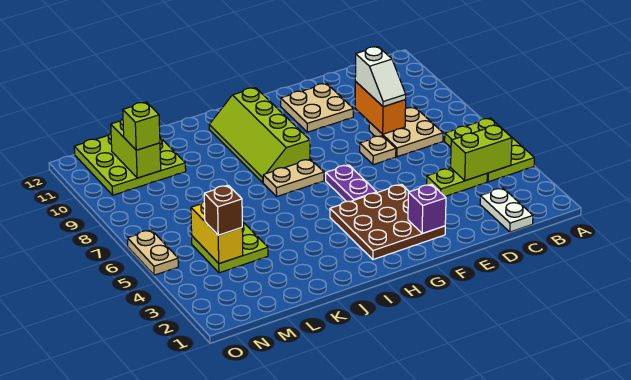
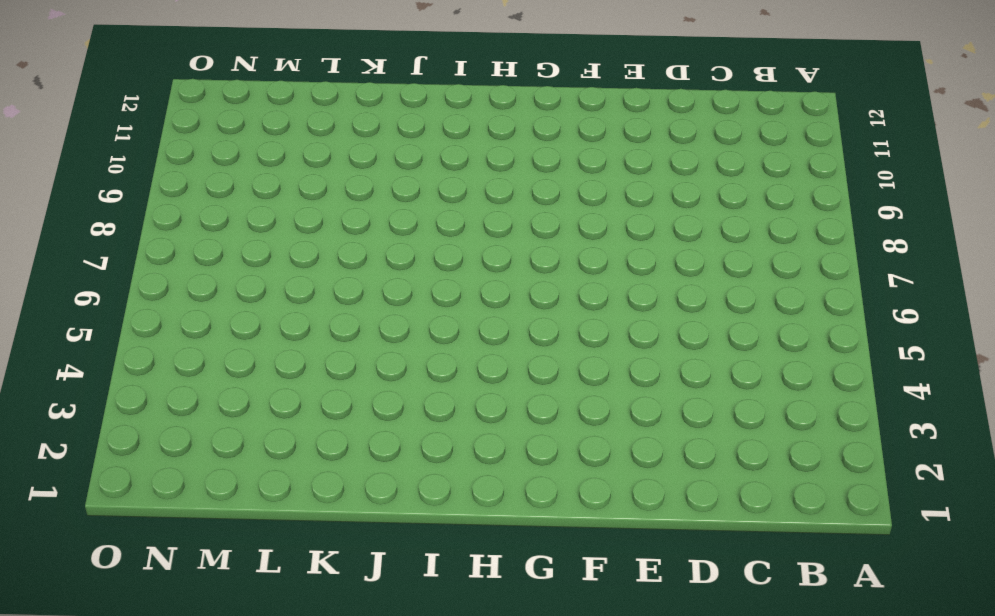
none -> lime 2x3 plate [445,118,534,182]
none -> white 1x2 plate [480,188,533,232]
none -> lime 1x2 plate [427,168,487,196]

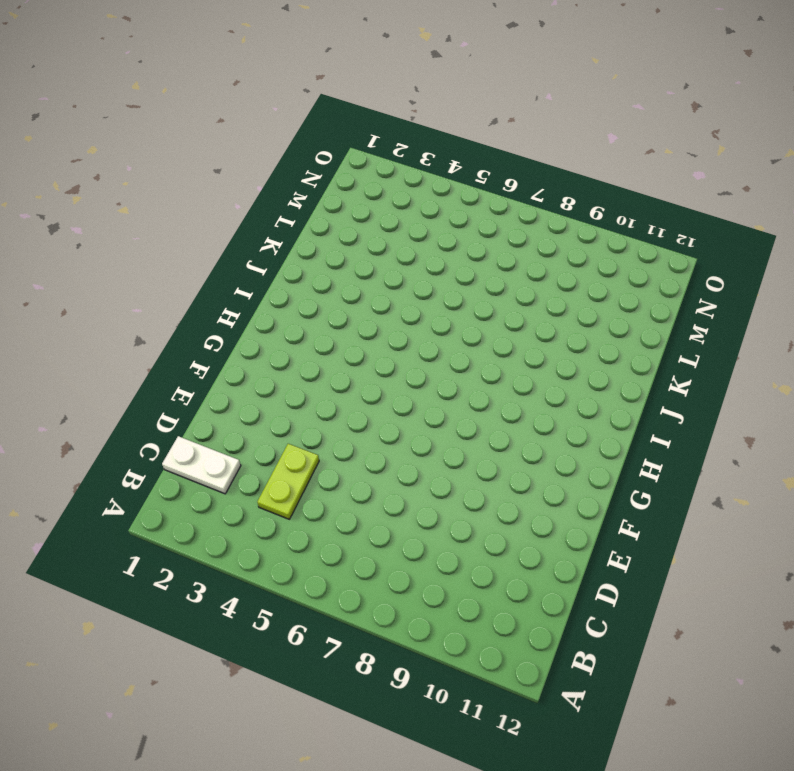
none -> lime 2x3 plate [445,118,534,182]
none -> tan 2x2 plate [369,107,443,157]
none -> tan 1x1 plate [360,136,396,165]

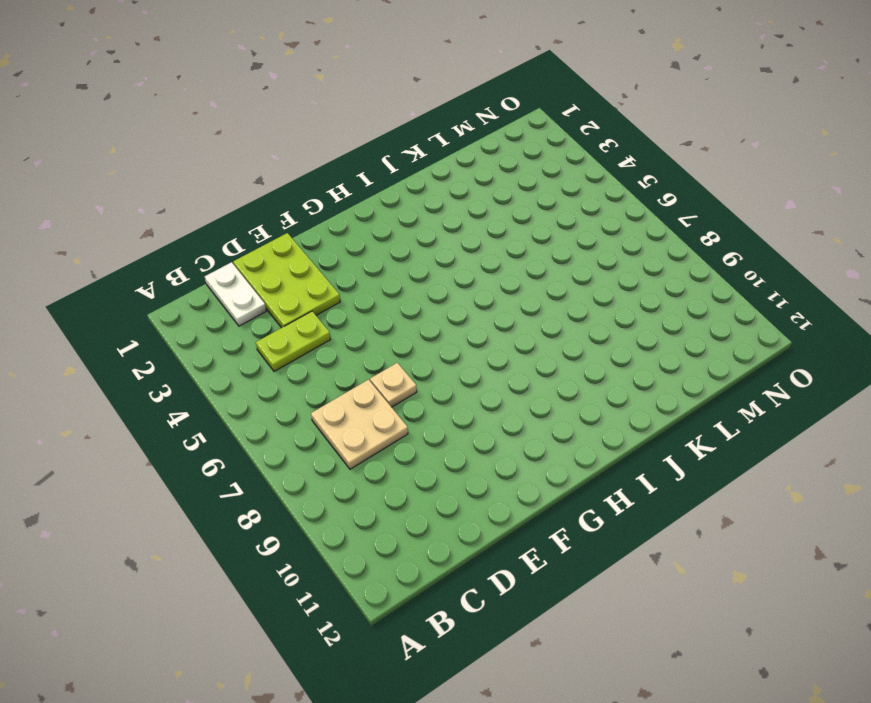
lime 2x3 plate [233,233,340,328] -> lime 2x3 plate moved to [445,118,534,182]
none -> tan 2x2 plate [281,83,353,132]
none -> brown 3x3 plate [330,184,445,260]
none -> purple 1x2 plate [326,165,377,202]

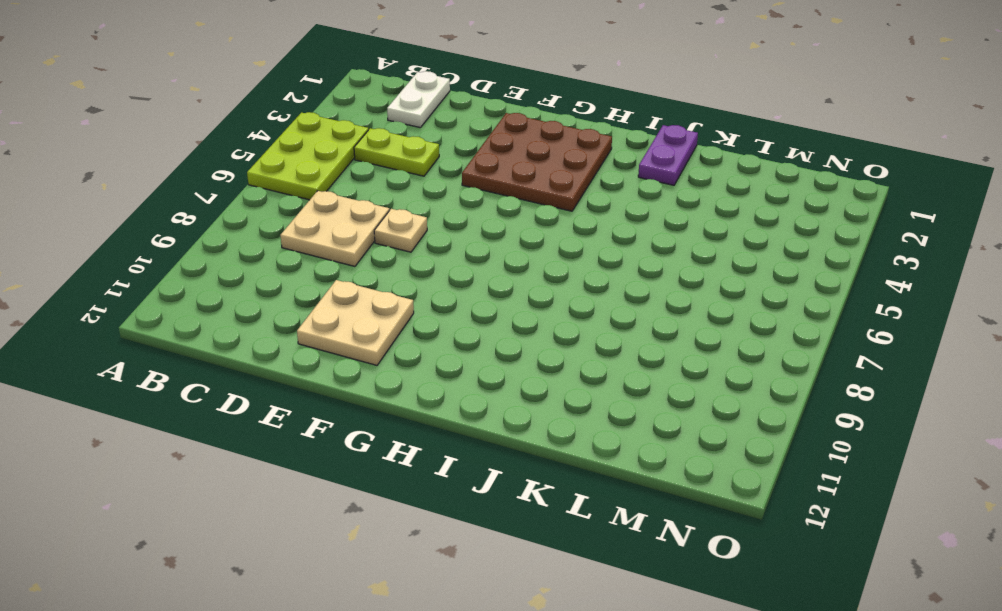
purple 1x2 plate [638,125,698,185] -> purple 1x2 plate moved to [326,165,377,202]
none -> tan 1x2 plate [263,159,324,196]
none -> lime 2x4 slope [209,88,310,182]
none -> lime 2x2 plate [192,221,268,273]

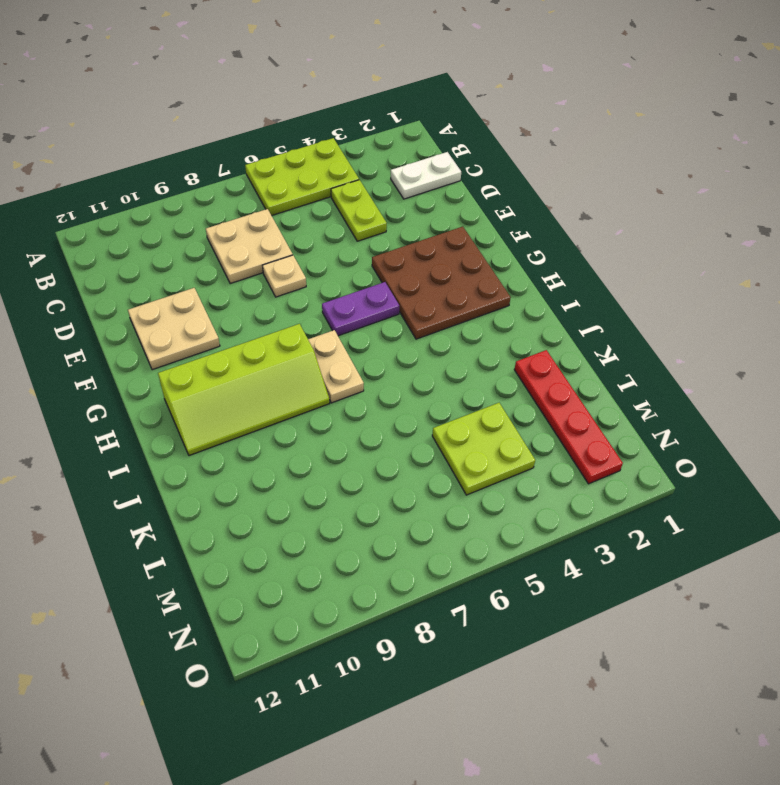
red 1x4 plate [514,350,623,484] -> none
none -> lime 3x3 plate [74,133,186,195]
none -> tan 1x2 plate [127,230,178,275]
none -> lime 1x2 brick [451,125,512,181]

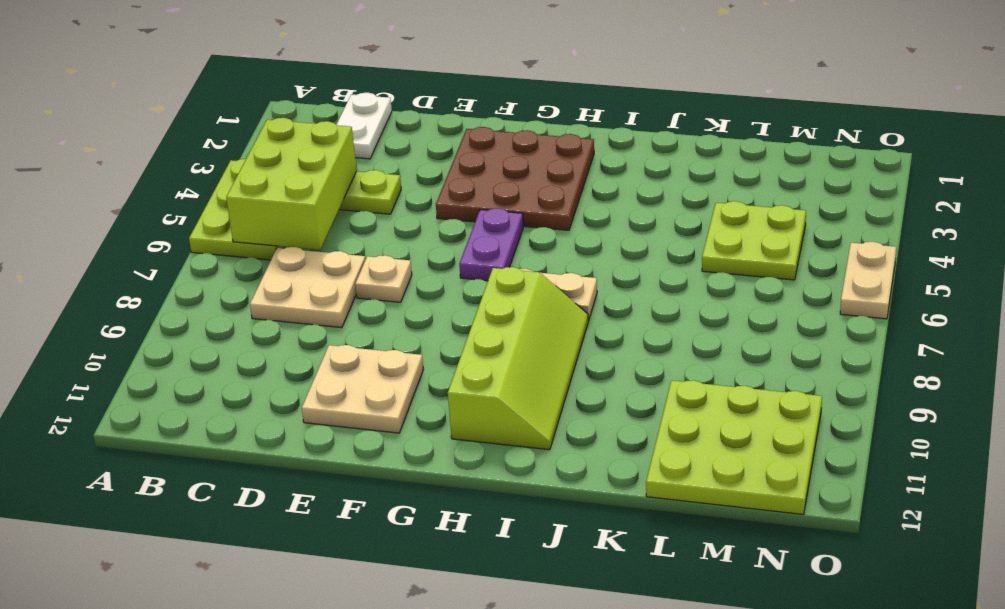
lime 2x3 brick [226,118,357,250] -> lime 1x2 brick [451,125,512,181]
none -> orange 1x2 brick [355,82,406,134]
none -> purple 1x1 brick [408,184,446,233]
none -> yellow 1x2 brick [191,202,243,263]

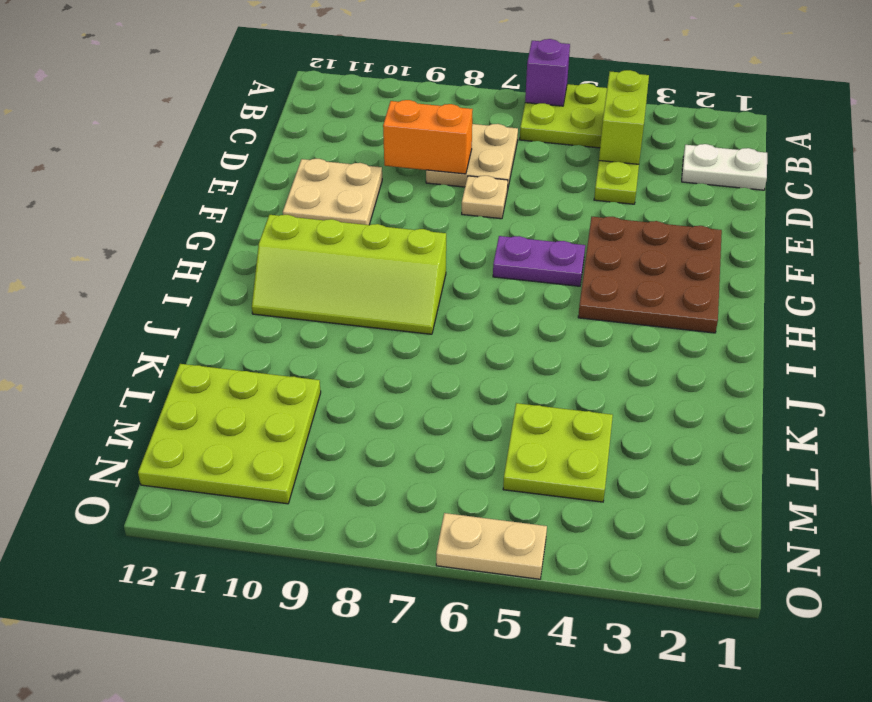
purple 1x1 brick [525,39,570,106] -> purple 1x1 brick moved to [408,184,446,233]
none -> tan 1x2 plate [263,159,324,196]
none -> yellow 1x2 brick [191,202,243,263]
none -> lime 1x2 brick [111,119,161,178]

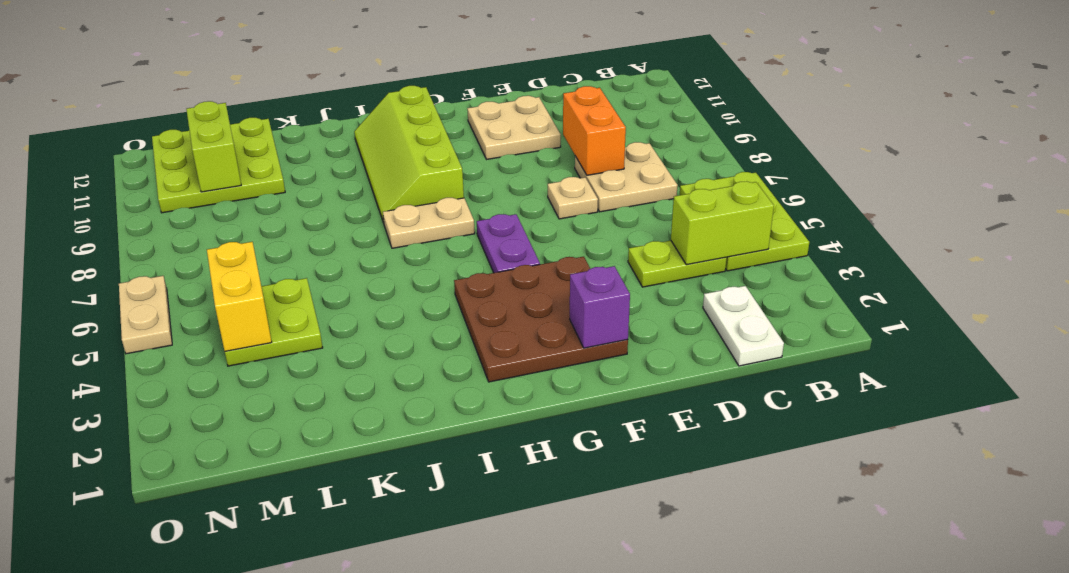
none -> white 1x2 slope [355,47,406,107]
none -> brown 1x1 brick [204,185,242,235]
none -> lime 1x1 brick [123,102,160,150]

